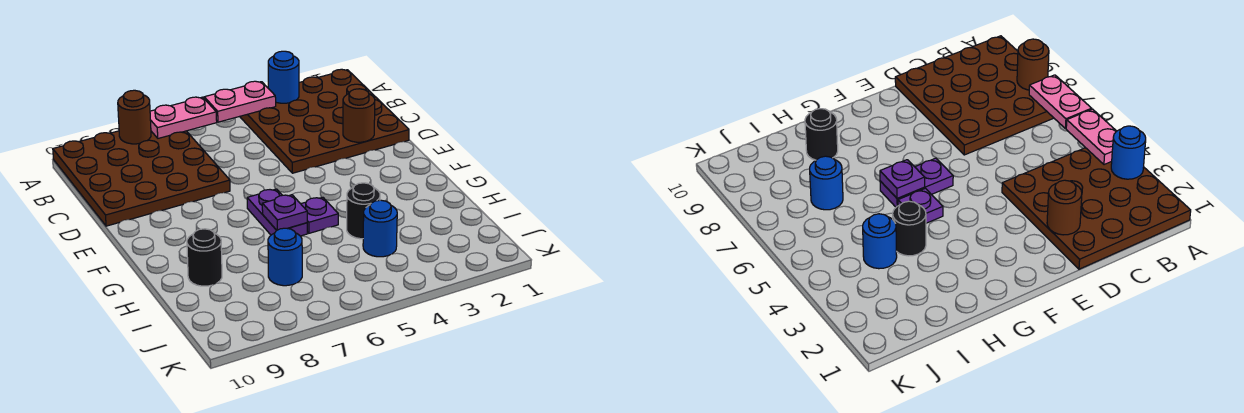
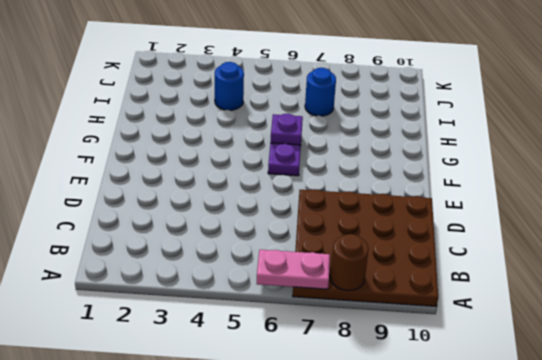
none -> brown 4x4 plate [240,69,409,173]
none -> purple 1x1 plate [301,197,338,233]
none -> black 1x1 round brick [347,183,380,239]

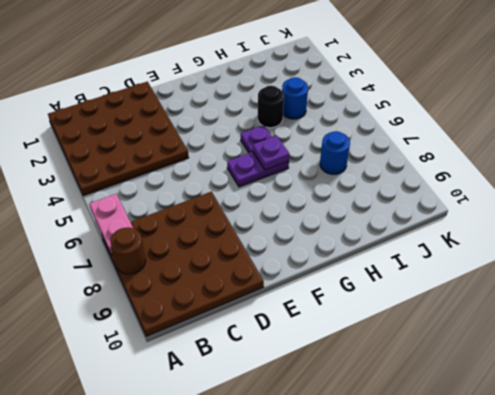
none -> black 1x1 round brick [187,229,222,286]
none -> blue 1x1 round brick [268,51,299,103]
none -> pink 1x2 plate [204,81,276,122]

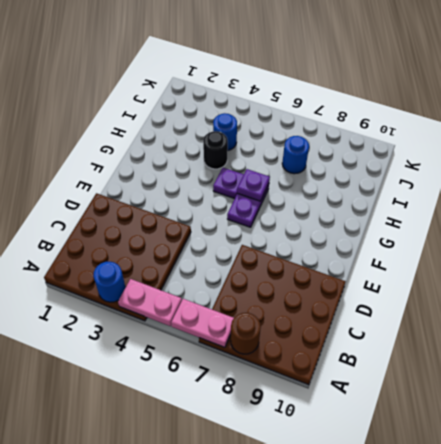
none -> black 1x1 round brick [187,229,222,286]
none -> brown 1x1 round brick [343,89,375,142]

